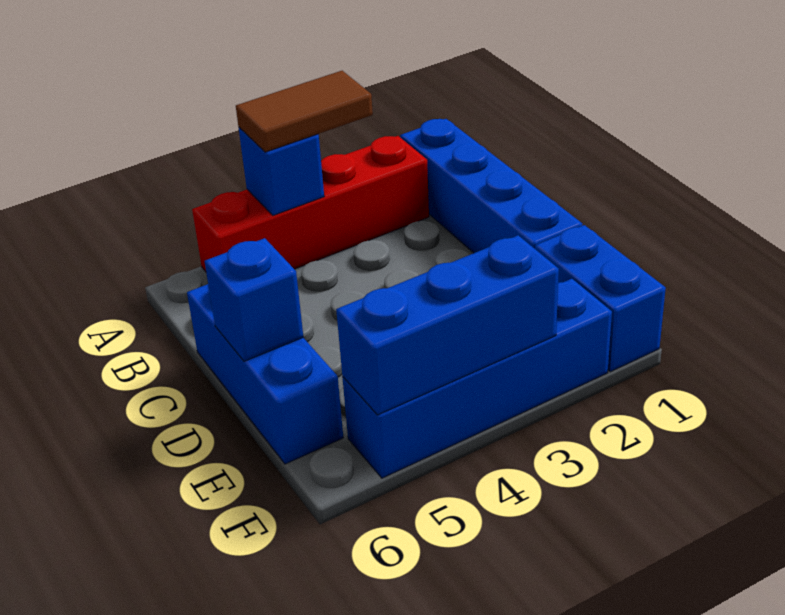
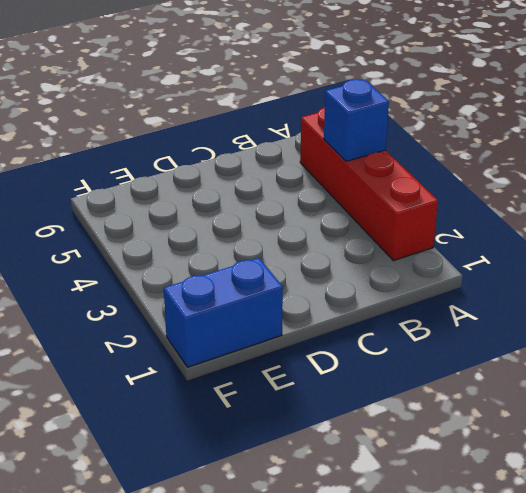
none -> blue 1x4 brick [400,119,582,253]
none -> blue 1x3 brick [187,284,343,464]

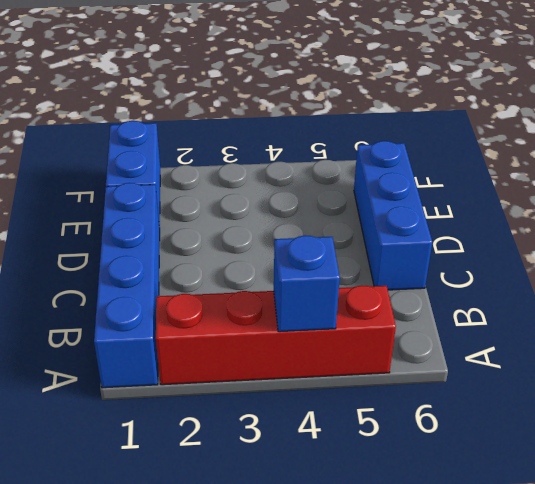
none -> blue 1x4 brick [342,279,612,478]
none -> blue 1x1 brick [205,238,303,361]

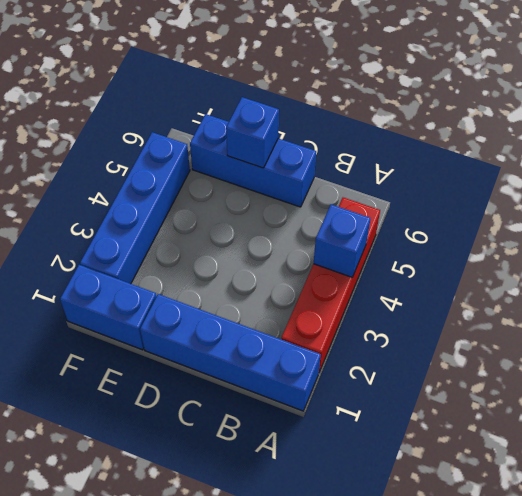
none -> blue 1x3 brick [336,235,559,415]
none -> brown 1x2 tile [236,71,373,152]

